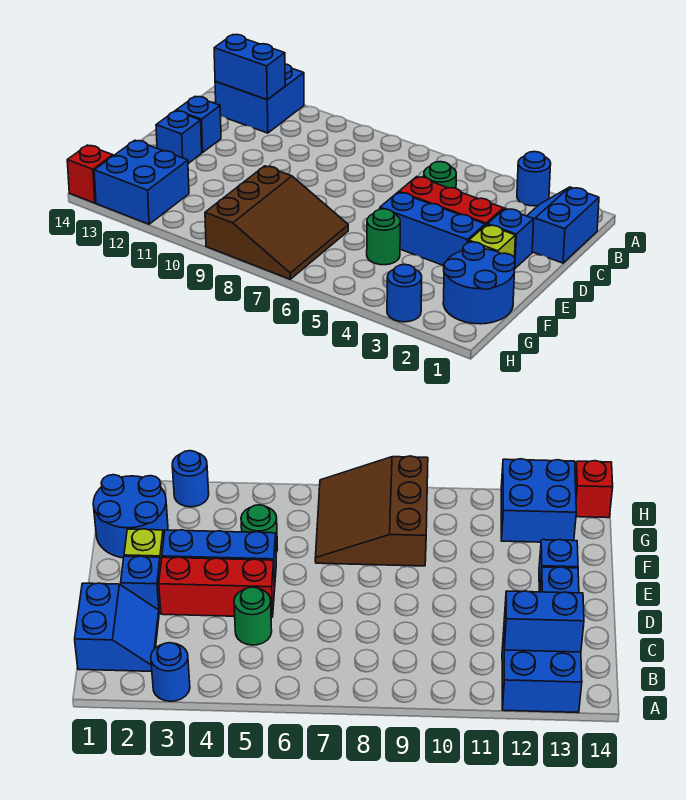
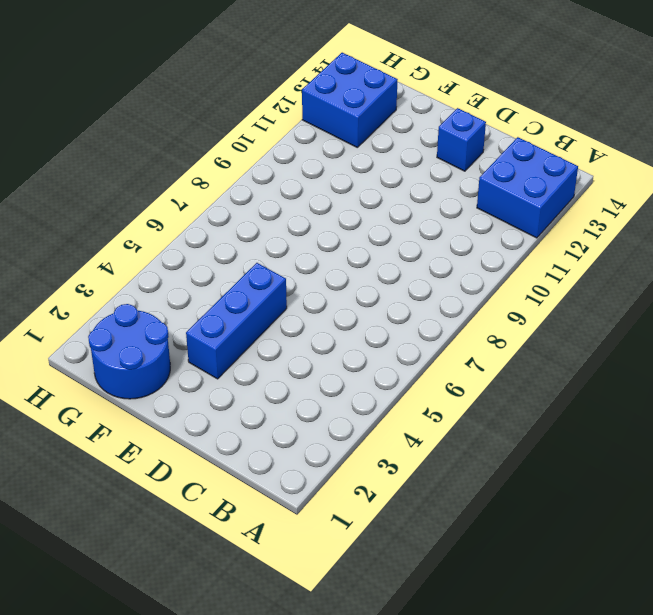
none -> blue 1x1 round brick [517,152,551,206]
none -> blue 2x2 slope [527,187,599,263]
none -> green 1x1 round brick [424,162,456,188]

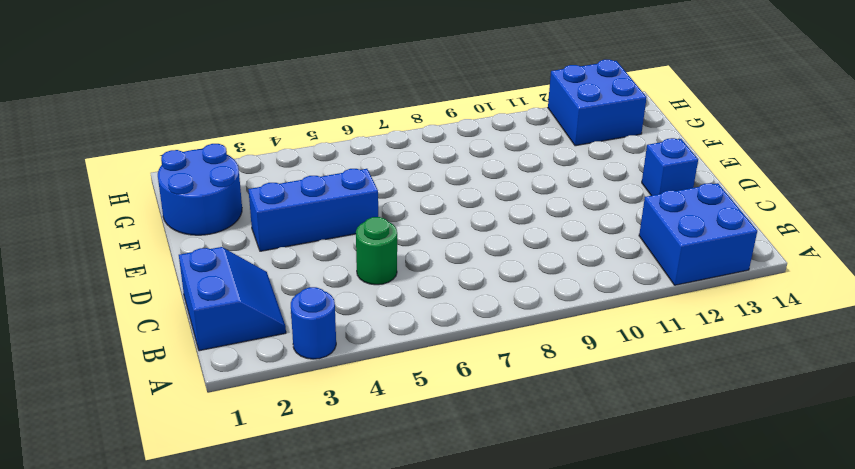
none -> blue 1x1 brick [488,208,534,269]
none -> red 1x3 brick [399,177,504,226]
none -> lime 1x1 brick [469,225,515,258]

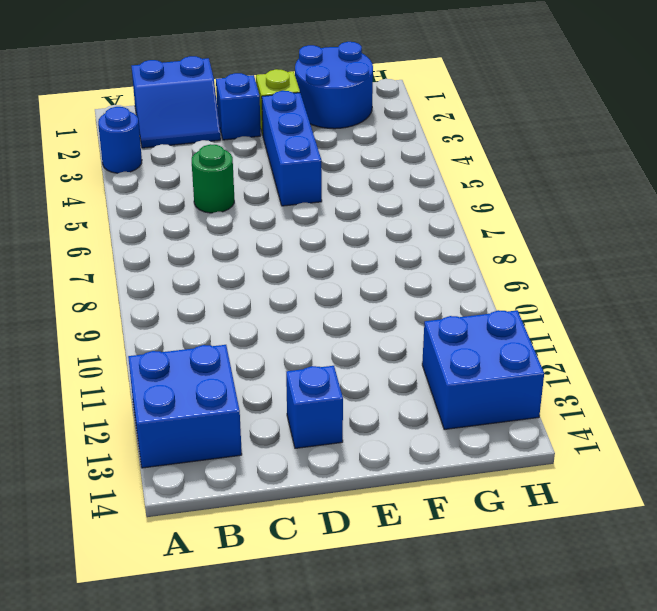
none -> red 1x3 brick [399,177,504,226]
none -> blue 1x1 brick [156,111,202,163]
none -> green 1x1 round brick [367,209,400,265]

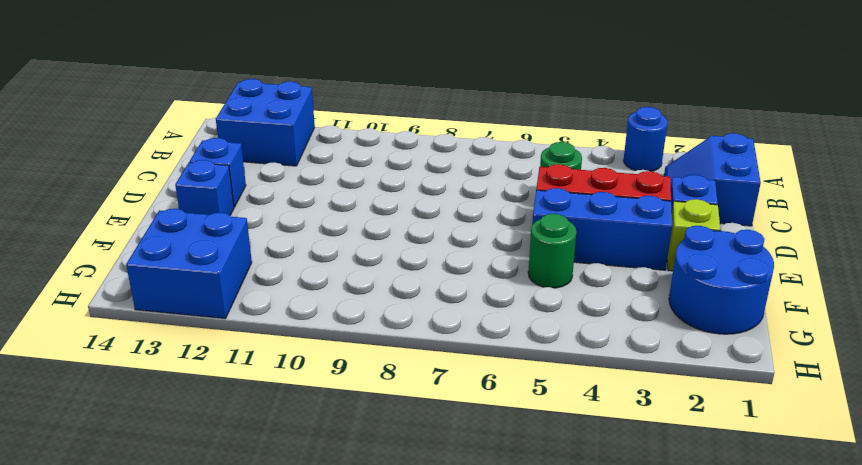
none -> brown 3x3 slope [205,166,348,279]
none -> blue 1x1 round brick [387,265,422,322]
none -> red 1x1 brick [67,145,113,203]

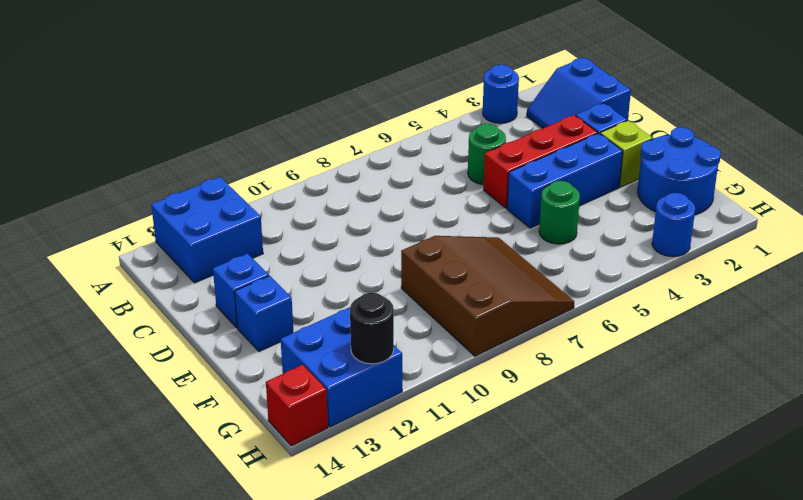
black 1x1 round brick [350,292,394,364] -> none
none -> blue 1x2 brick [214,35,285,100]

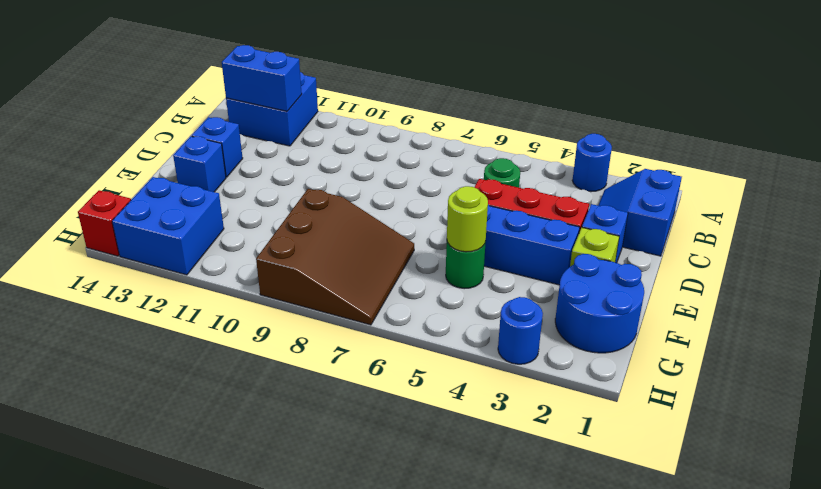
lime 1x1 round brick [447,186,488,252] -> none

